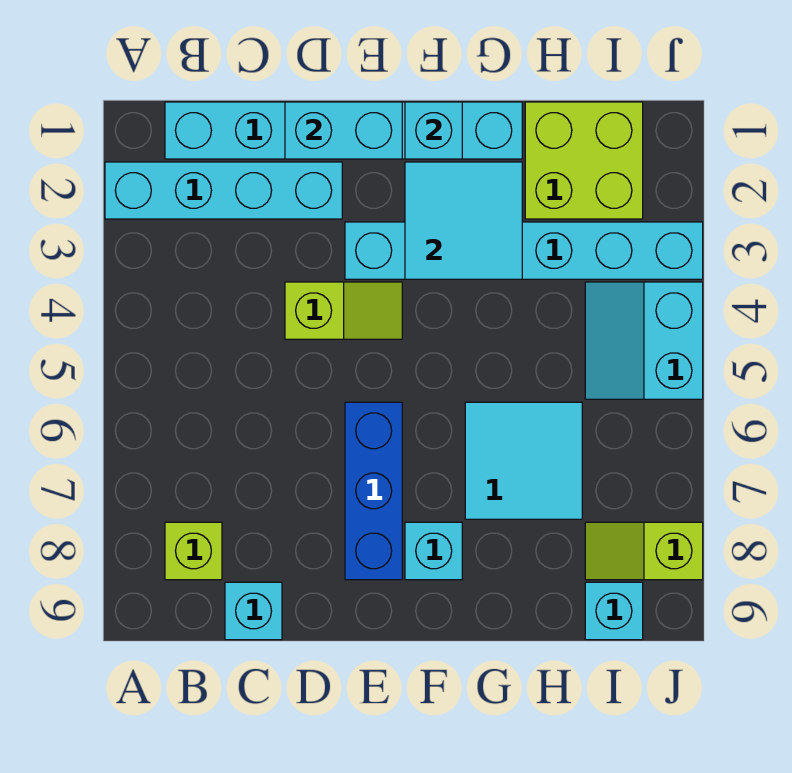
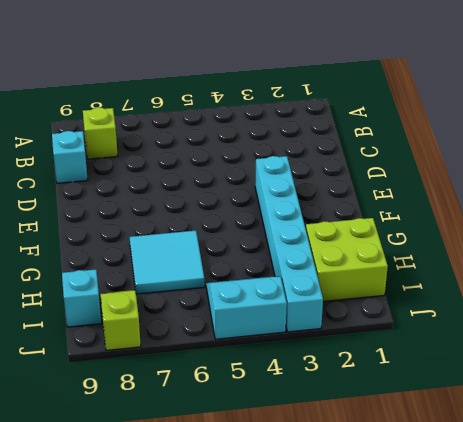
none -> cyan 1x4 brick [105,162,342,219]
none -> cyan 1x6 brick [165,102,522,159]
none -> lime 1x2 slope [285,282,402,339]

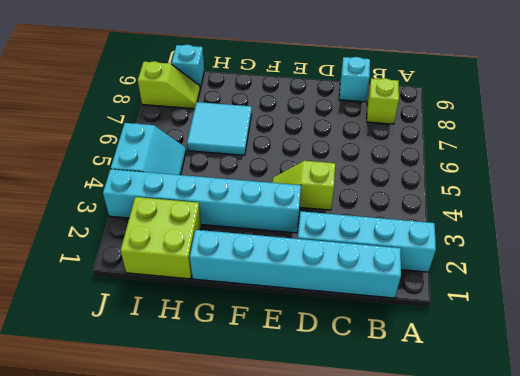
none -> blue 1x3 brick [345,402,402,580]
none -> cyan 1x1 brick [405,522,462,580]
none -> cyan 1x2 brick [285,102,402,159]

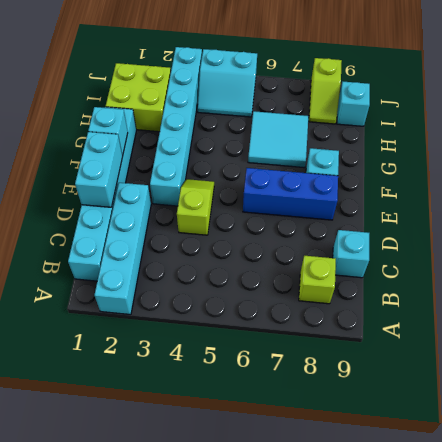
none -> cyan 2x2 tile [405,162,522,279]

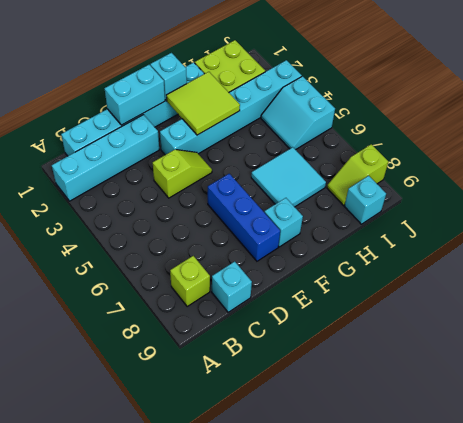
lime 2x2 tile [166,72,240,135] -> cyan 2x2 tile [405,162,522,279]

